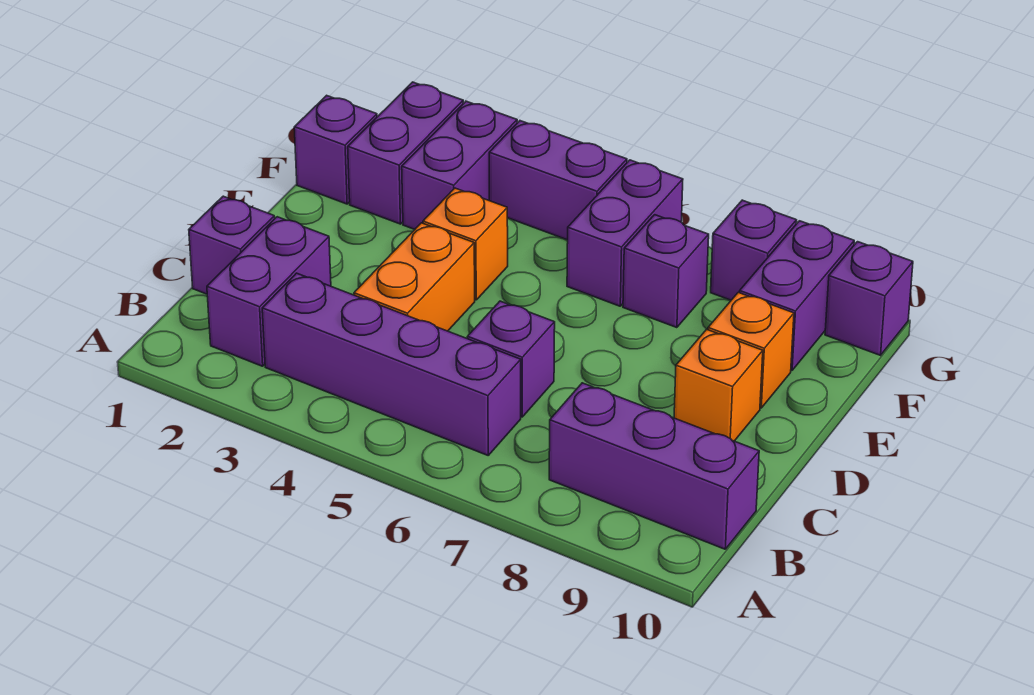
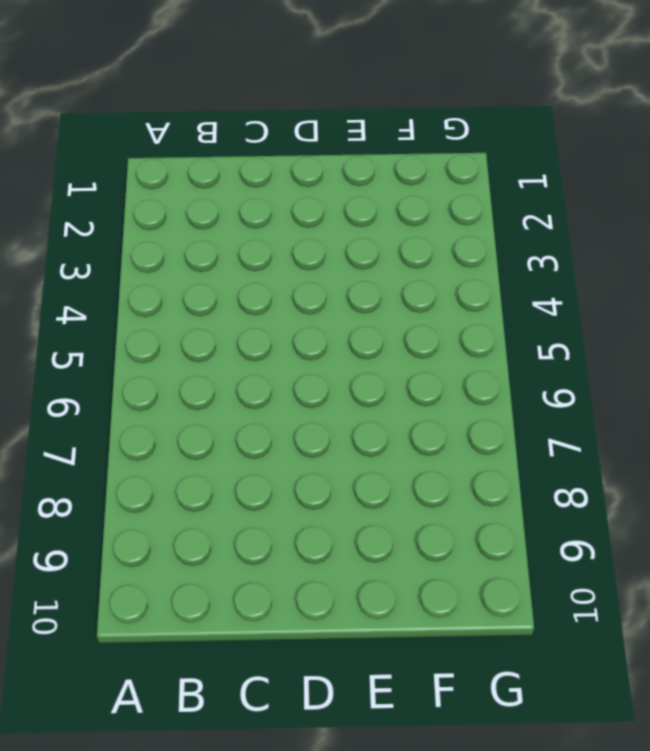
none -> purple 1x2 brick [207,217,331,366]
none -> purple 1x4 brick [262,273,521,455]
none -> purple 1x3 brick [549,383,759,549]

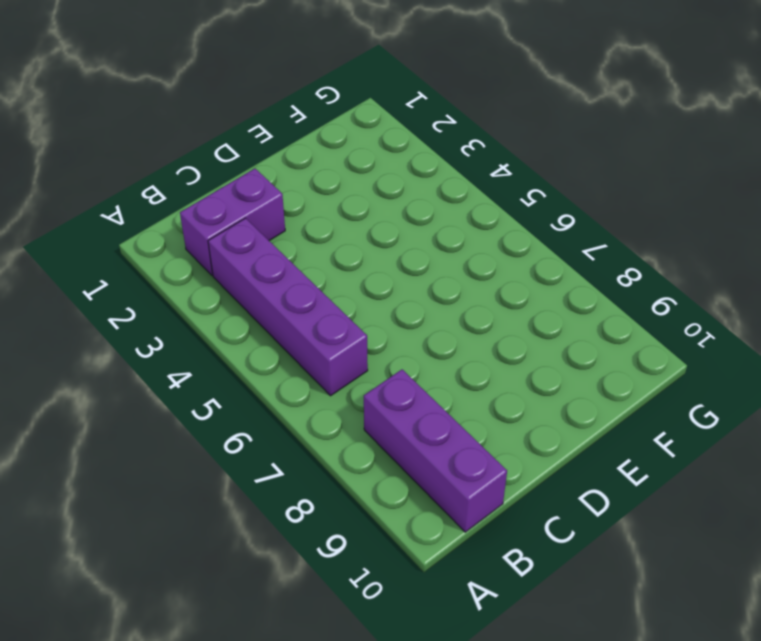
none -> purple 1x1 brick [189,196,275,294]
none -> orange 1x2 brick [354,223,475,331]
none -> purple 1x1 brick [467,301,555,417]

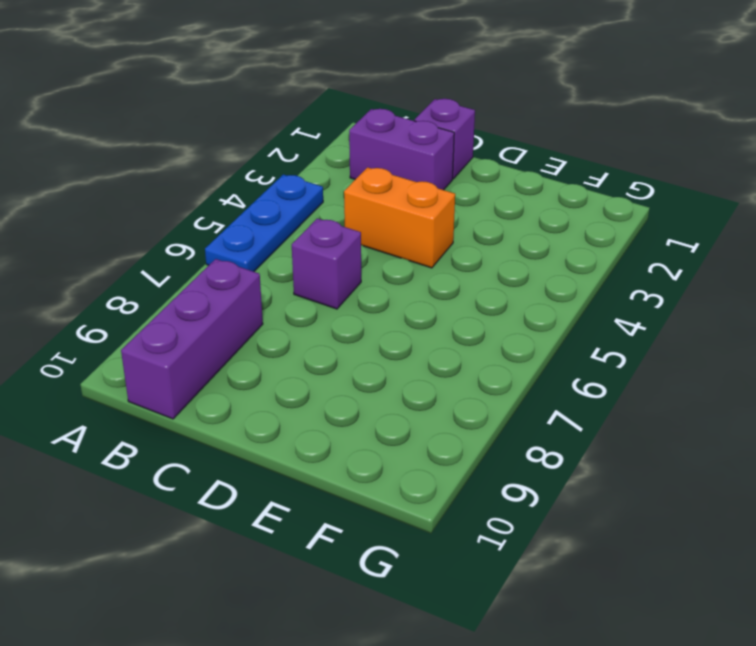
blue 1x3 plate [205,175,323,272] -> none
none -> purple 1x4 brick [262,273,521,455]
none -> orange 1x1 brick [674,329,763,441]
none -> orange 1x1 brick [423,188,508,300]

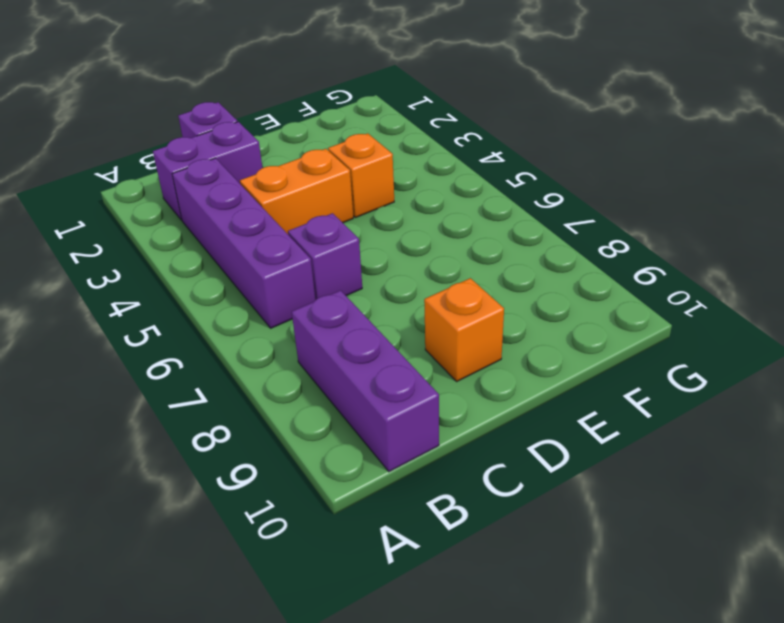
none -> orange 1x1 brick [708,292,794,408]
none -> purple 1x1 brick [294,95,377,204]
none -> purple 1x2 brick [348,82,463,224]

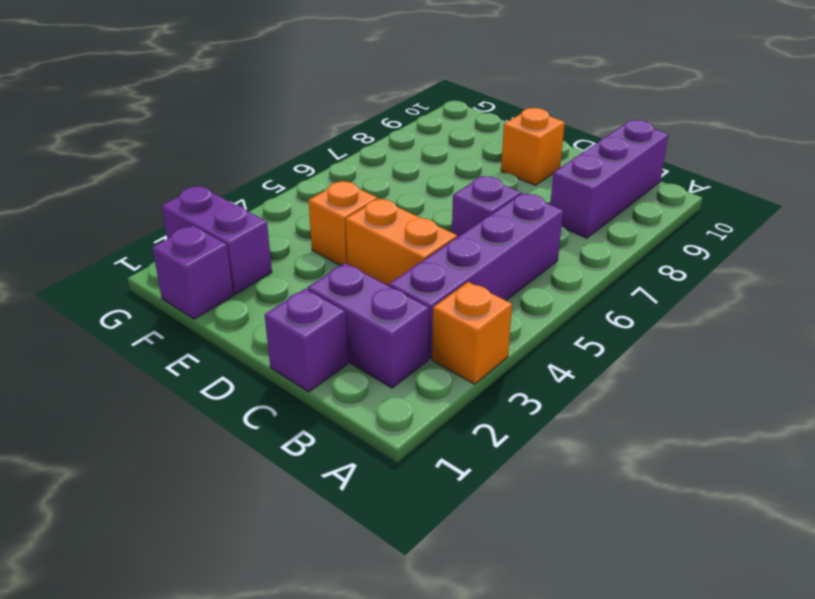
orange 1x1 brick [432,282,512,384] -> orange 1x1 brick moved to [708,292,794,408]
none -> purple 1x2 brick [402,101,517,229]
none -> purple 1x2 brick [567,160,683,306]
none -> purple 1x1 brick [623,215,709,328]

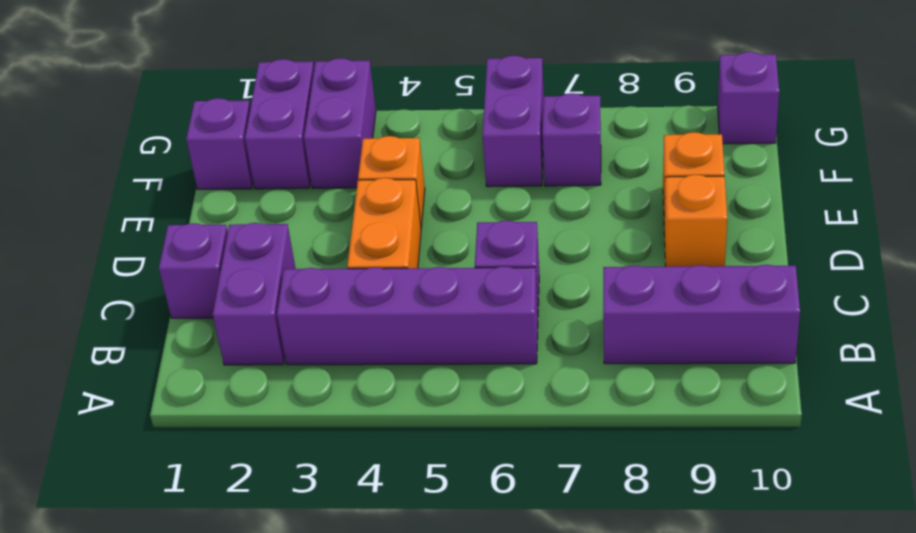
none -> purple 1x2 brick [740,221,854,371]
none -> purple 1x2 brick [489,121,627,240]
none -> purple 1x1 brick [711,200,797,300]

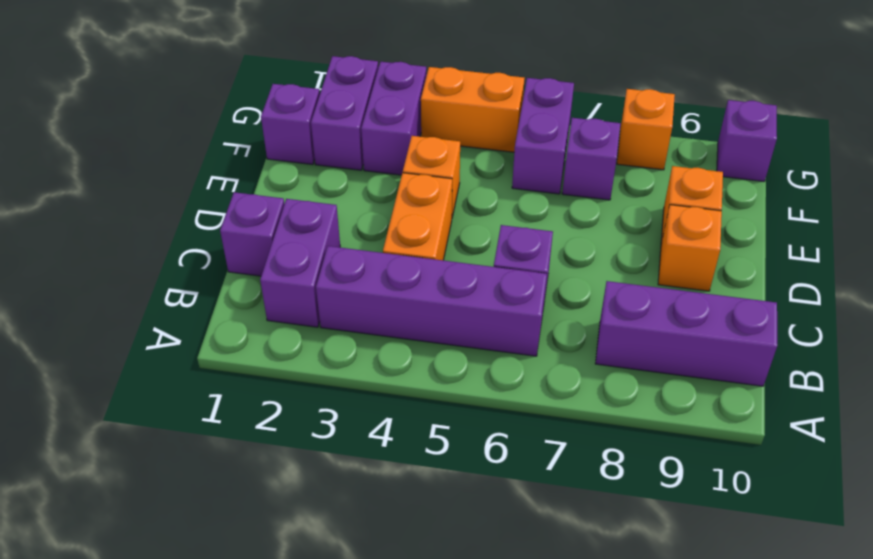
orange 1x2 brick [421,67,524,152] -> purple 1x2 brick [489,121,627,240]
orange 1x1 brick [617,89,675,170] -> purple 1x1 brick [711,200,797,300]
none -> purple 1x2 brick [740,221,854,371]

